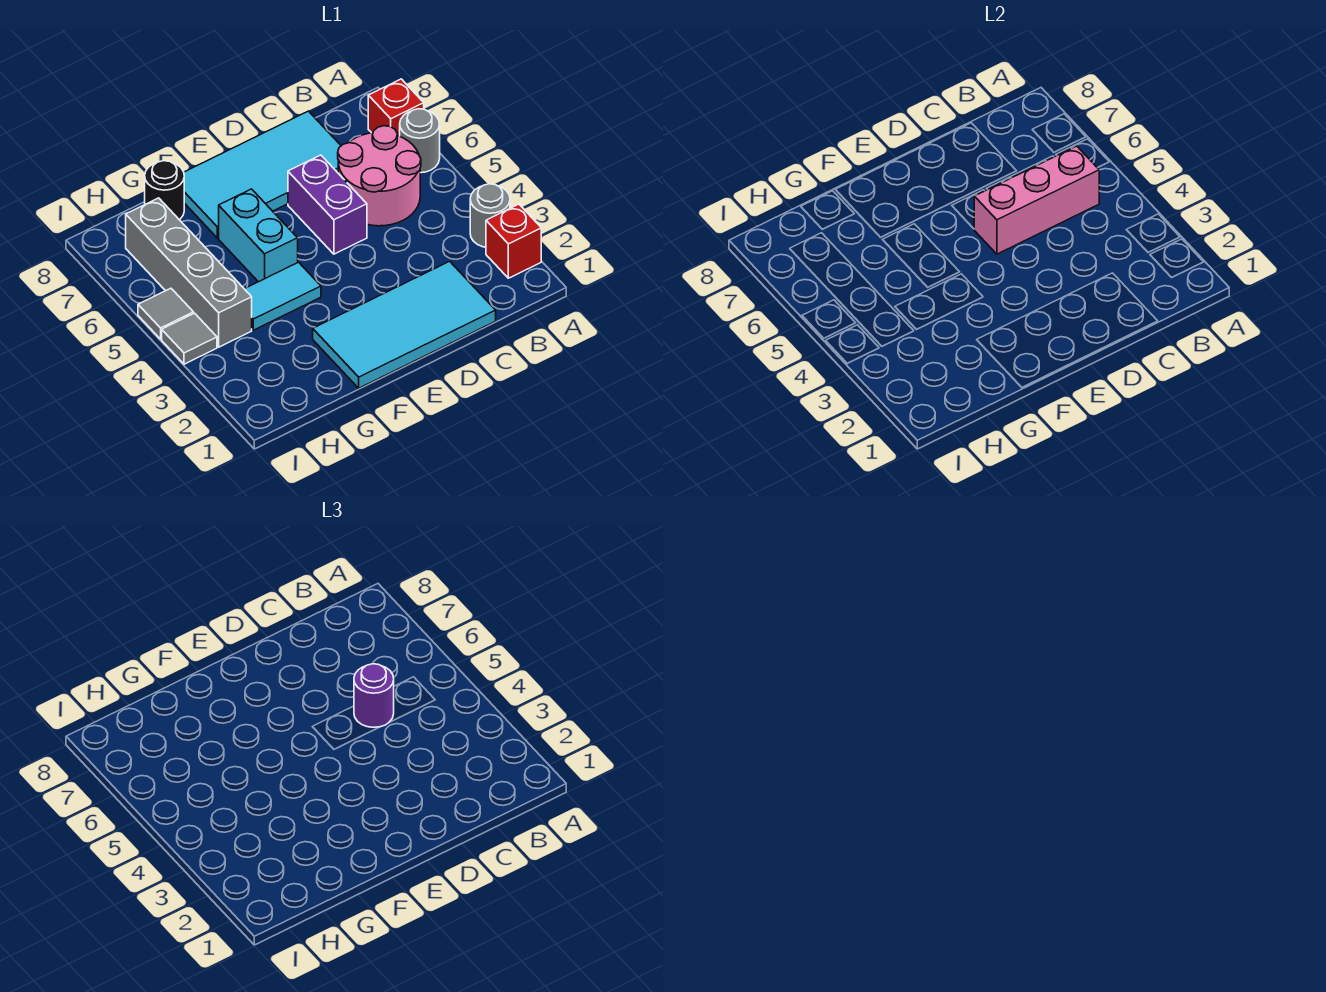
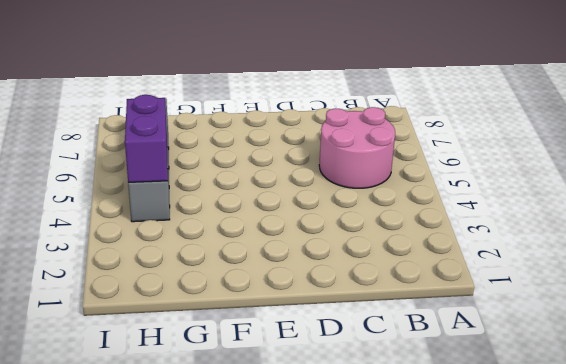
purple 1x2 brick [125,95,168,182] -> purple 1x2 brick moved to [288,155,367,254]
none -> red 1x1 brick [486,204,541,278]
none -> grey 1x1 round brick [470,184,510,247]
none -> grey 1x1 round brick [400,109,440,173]

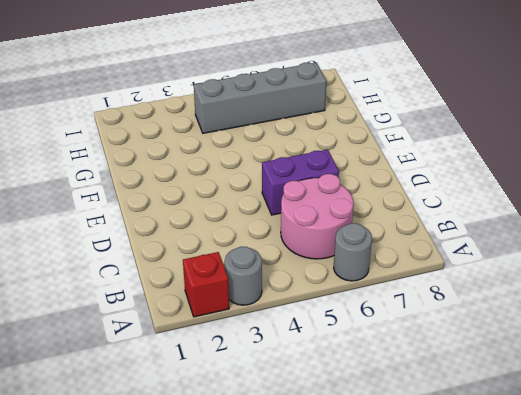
none -> red 1x1 brick [368,79,424,136]
none -> cyan 2x4 tile [313,261,496,388]
none -> cyan 2x4 tile [184,111,341,238]

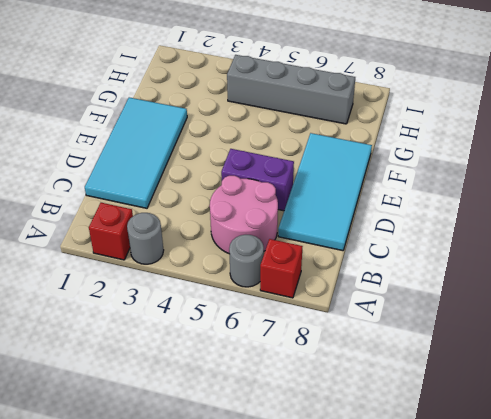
none -> cyan 1x2 tile [245,262,321,330]
none -> cyan 1x2 brick [219,189,298,282]
none -> black 1x1 round brick [145,161,184,220]

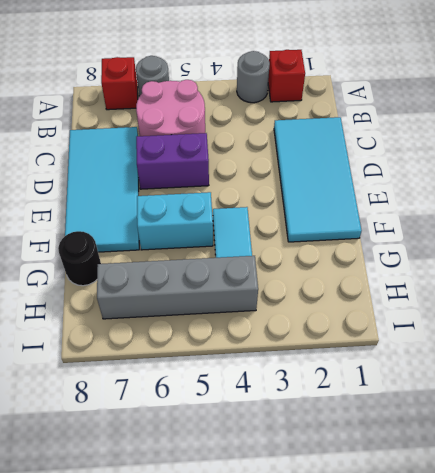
none -> grey 1x1 tile [162,313,217,364]
none -> grey 1x1 tile [138,288,194,339]
none -> pink 1x3 brick [974,146,1099,254]

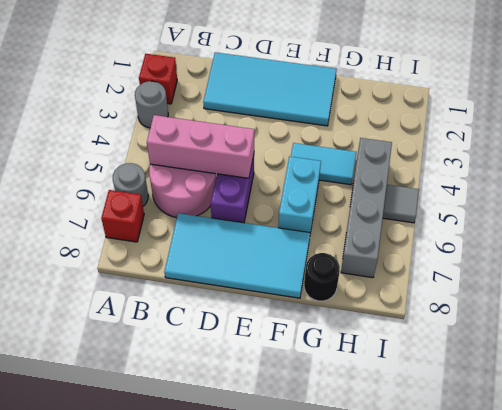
none -> grey 1x1 tile [162,313,217,364]
none -> purple 1x1 round brick [354,664,394,727]

